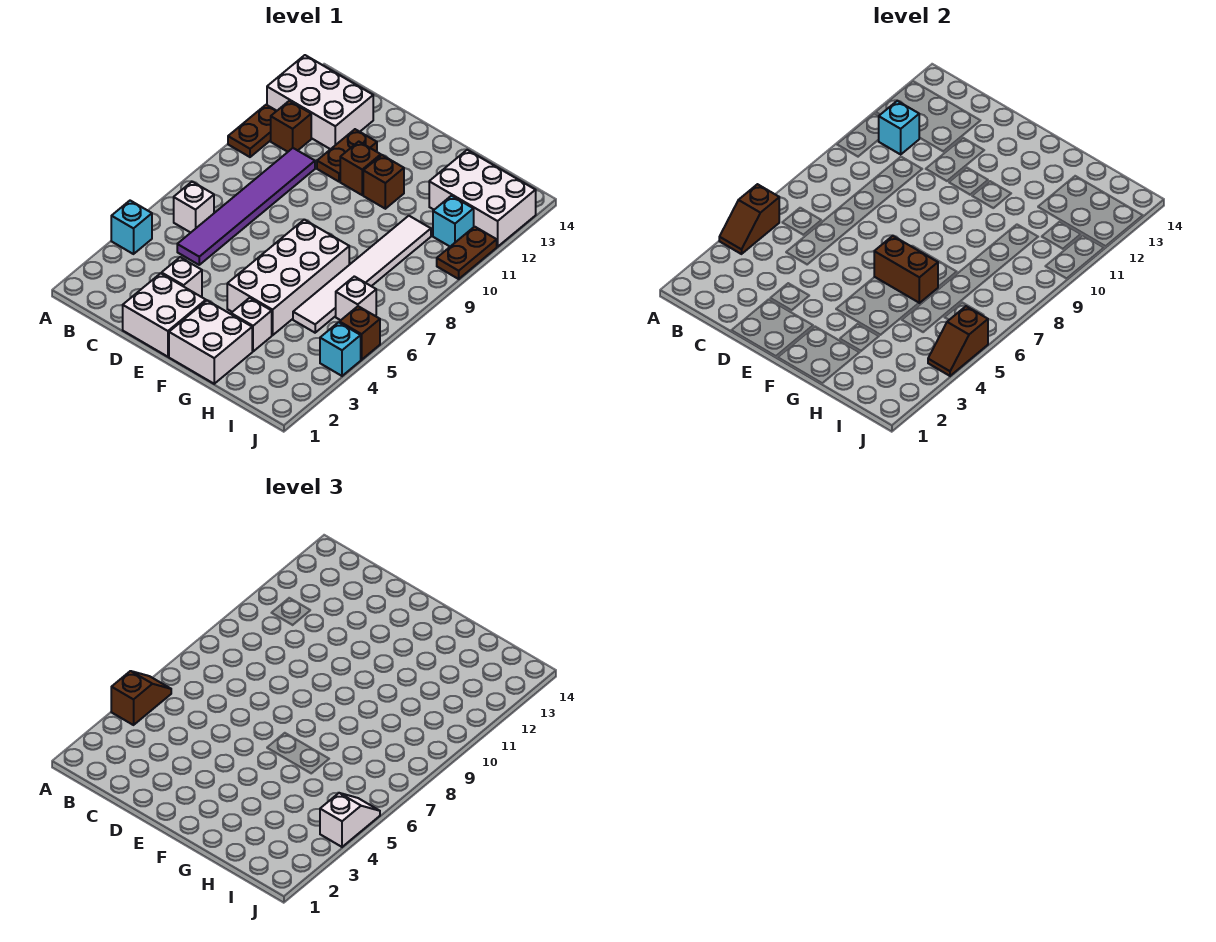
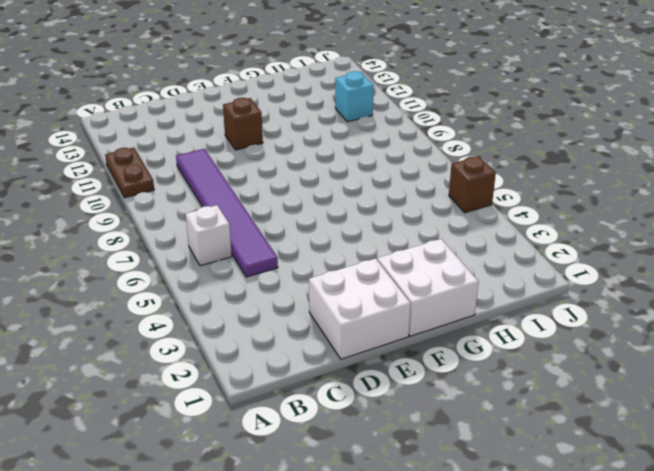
none -> cyan 1x1 brick [111,201,152,254]
none -> white 2x3 brick [267,55,373,149]
none -> brown 1x1 brick [271,101,311,152]

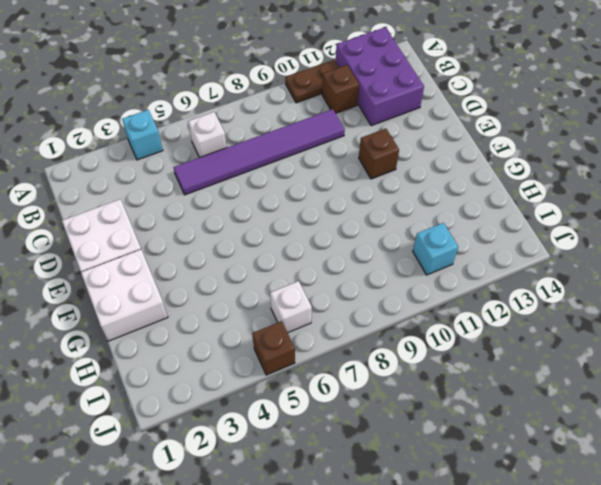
purple 2x3 brick [336,27,424,126] -> white 2x3 brick [267,55,373,149]
none -> white 1x1 brick [162,257,202,297]
none -> brown 1x2 plate [317,129,377,182]
none -> white 2x4 brick [227,220,349,335]

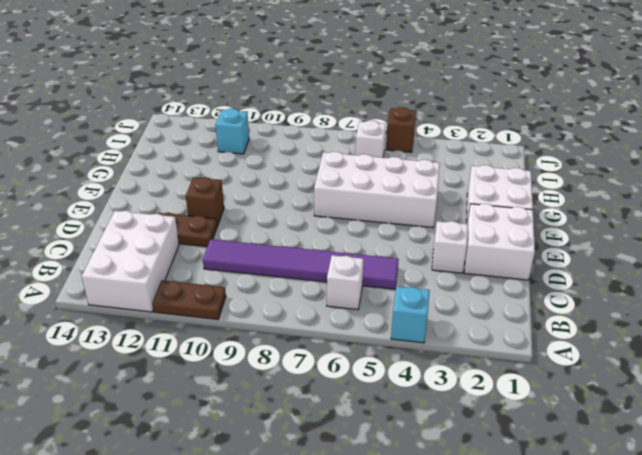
none -> brown 1x1 brick [271,101,311,152]
none -> brown 1x1 brick [363,155,404,209]
none -> white 1x1 brick [231,298,272,351]

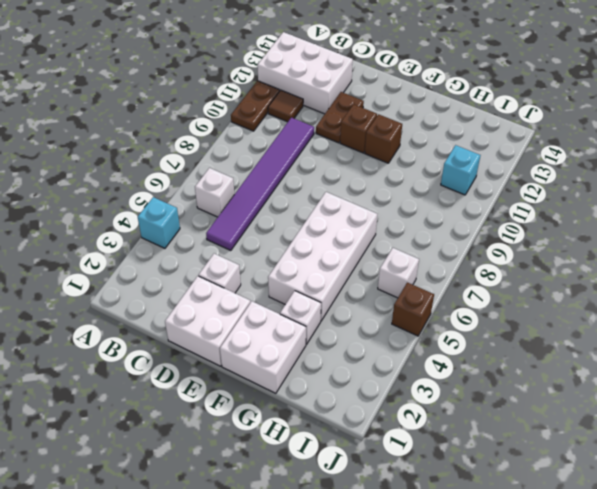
brown 1x1 tile [268,90,303,122] -> brown 1x1 brick [271,101,311,152]
none -> white 1x6 tile [293,216,431,333]
none -> white 2x3 brick [429,150,536,247]
none -> cyan 1x1 brick [320,322,361,376]

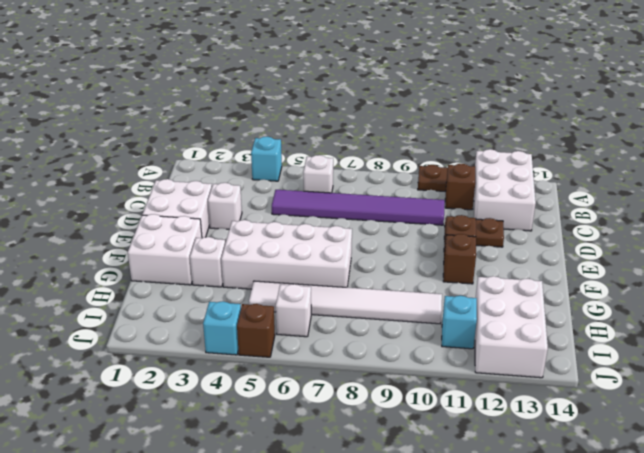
none -> brown 1x2 plate [437,227,497,279]
none -> brown 1x2 slope [719,184,779,254]
none -> cyan 1x1 brick [879,101,919,154]

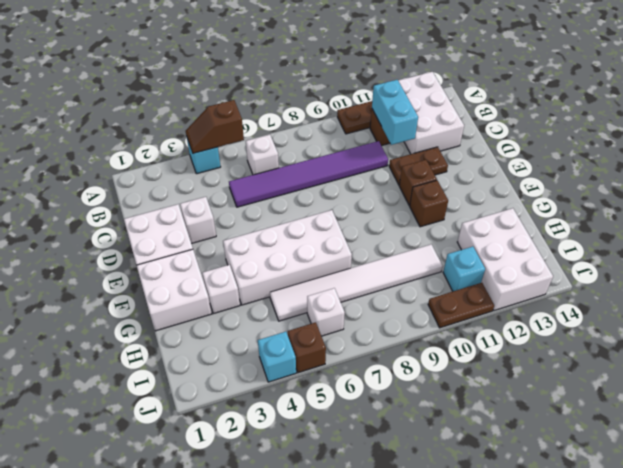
cyan 1x2 brick [372,80,418,145] -> cyan 1x1 brick [879,101,919,154]
none -> brown 1x2 brick [874,236,938,303]
none -> brown 1x2 slope [928,306,988,376]
none -> brown 1x2 slope [111,671,171,725]

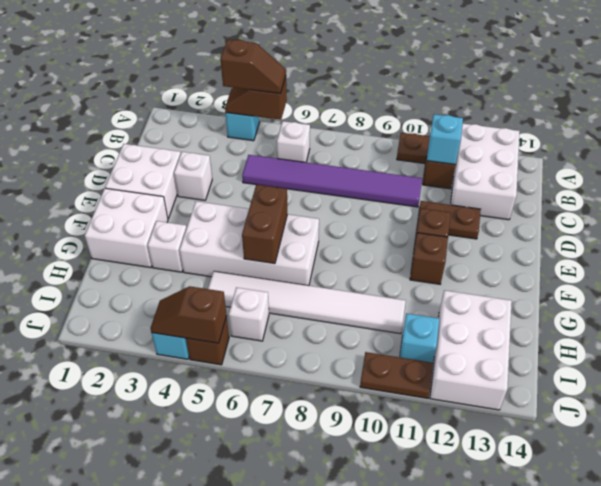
none -> white 1x2 slope [320,793,380,847]

